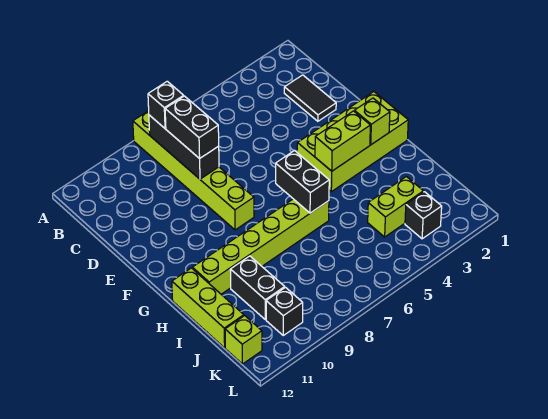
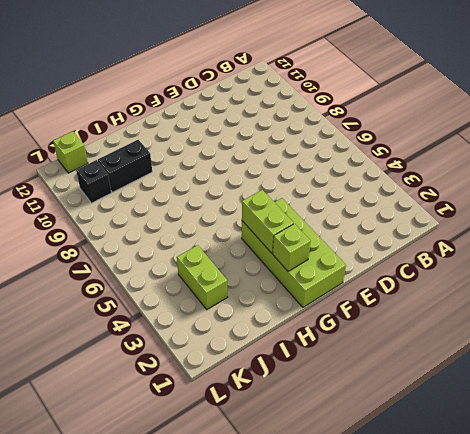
none -> lime 1x6 brick [133,111,254,230]
none -> black 1x2 tile [284,75,336,121]
none -> lime 1x6 brick [192,199,329,294]

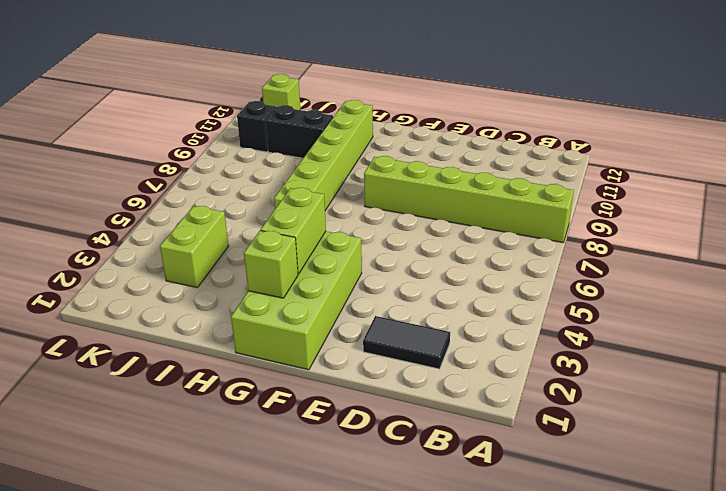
none -> lime 1x3 brick [172,268,244,348]
none -> black 1x1 brick [405,192,442,239]
none -> black 1x3 brick [149,115,219,179]

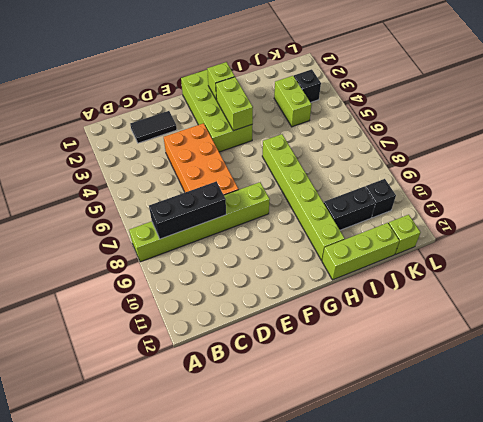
orange 2x4 brick [164,123,239,195] -> none
none -> black 1x2 brick [276,151,329,213]
none -> black 1x1 brick [148,81,184,128]
none -> black 1x2 brick [165,96,219,159]

